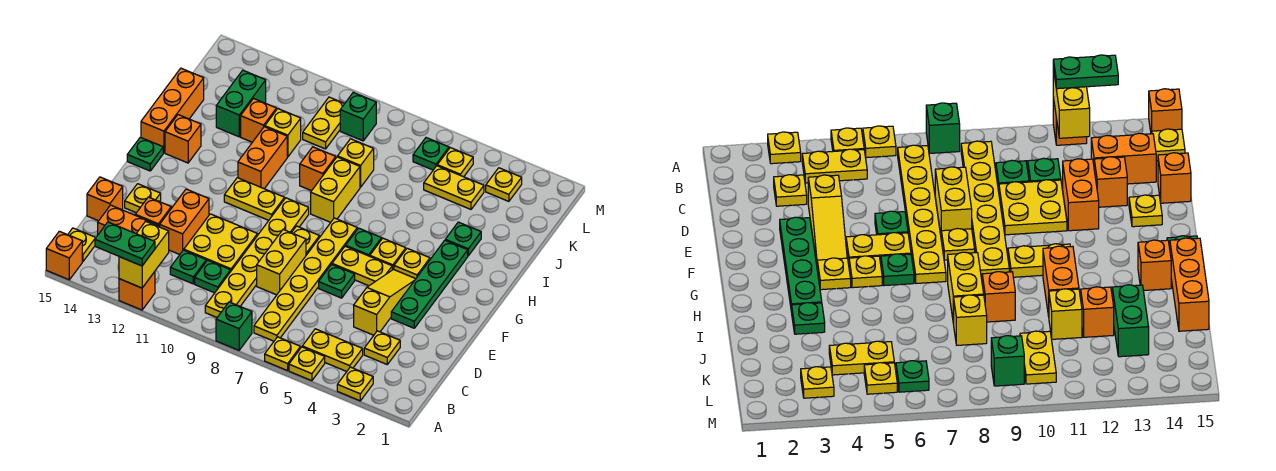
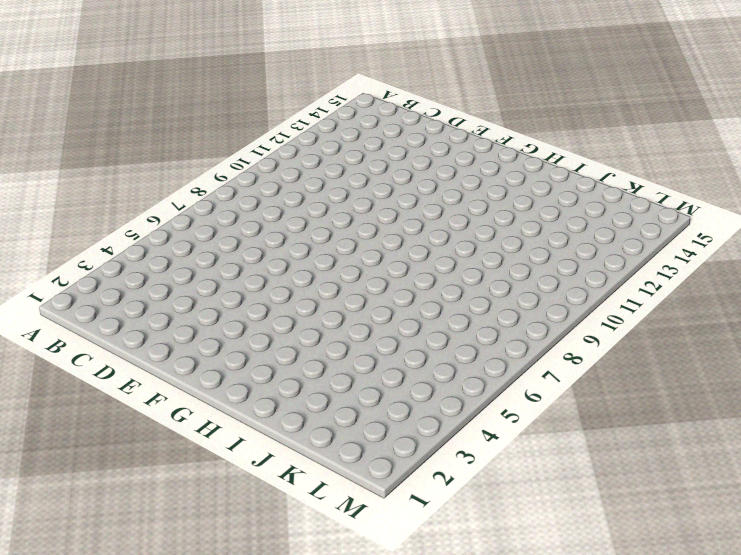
none -> yellow 1x1 plate [337,367,373,401]
none -> yellow 1x1 plate [289,347,325,381]
none -> yellow 1x1 plate [265,337,301,371]
none -> green 1x1 brick [216,302,252,350]

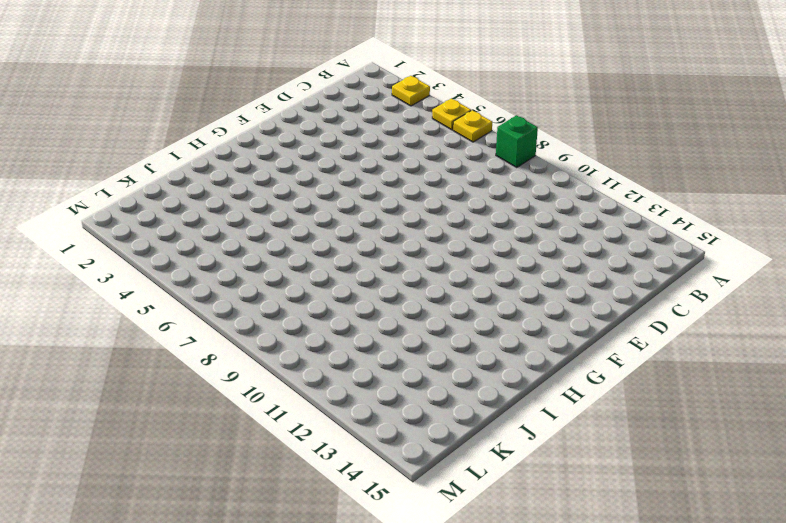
none -> orange 1x1 brick [119,272,155,310]
none -> orange 1x1 brick [46,231,82,280]
none -> yellow 1x2 plate [302,329,363,372]
none -> yellow 1x6 plate [254,218,357,341]

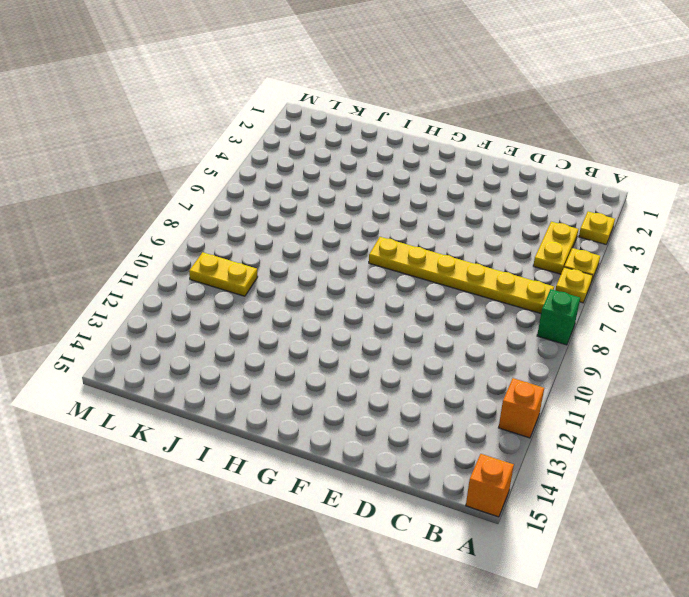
none -> yellow 1x6 plate [205,198,309,317]
none -> yellow 1x1 plate [68,228,95,262]
none -> yellow 1x1 plate [364,331,400,364]
none -> green 1x1 plate [195,260,231,293]

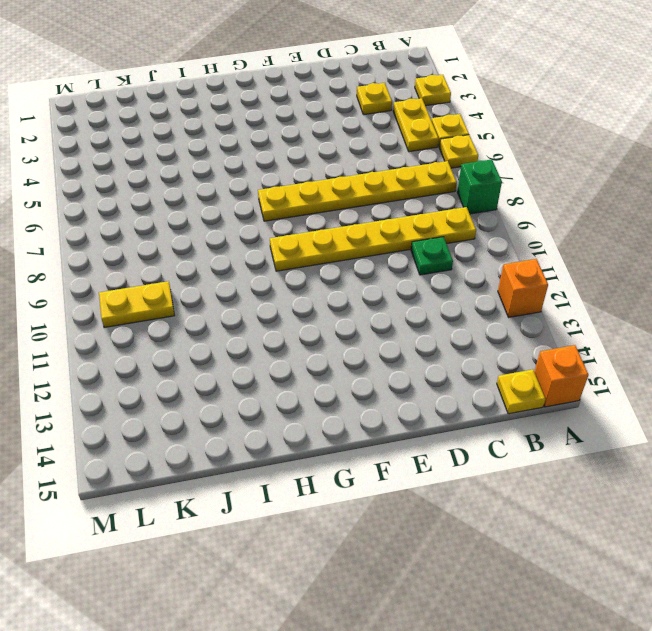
none -> green 1x1 plate [170,250,206,284]
none -> orange 1x2 brick [98,205,158,234]
none -> yellow 1x3 slope [354,270,415,335]
none -> yellow 1x2 brick [257,229,306,295]

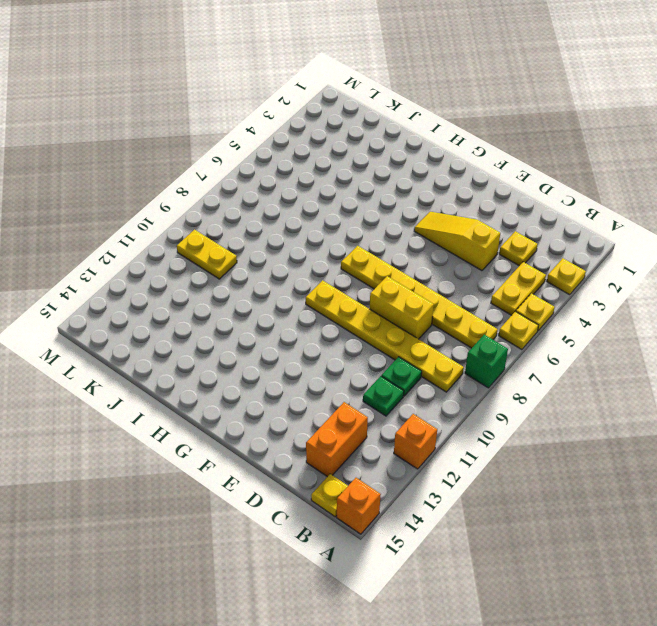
none -> yellow 2x2 plate [184,214,258,270]
none -> orange 1x2 brick [160,189,209,255]
none -> orange 1x1 brick [135,197,171,227]
none -> orange 1x1 brick [87,177,123,221]

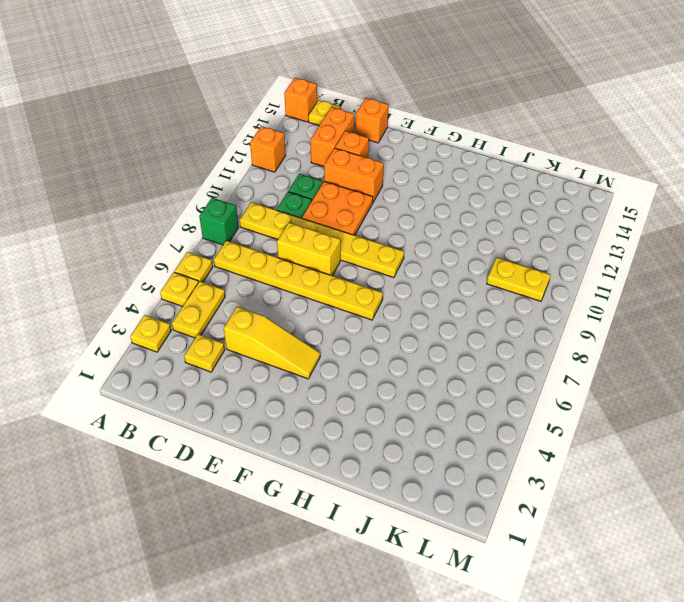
orange 2x2 plate [302,181,373,235] -> yellow 2x2 plate [184,214,258,270]
none -> green 1x4 plate [391,240,468,328]
none -> green 1x1 plate [319,264,355,298]
none -> yellow 1x1 plate [125,184,161,213]
none -> yellow 1x2 plate [332,246,392,286]

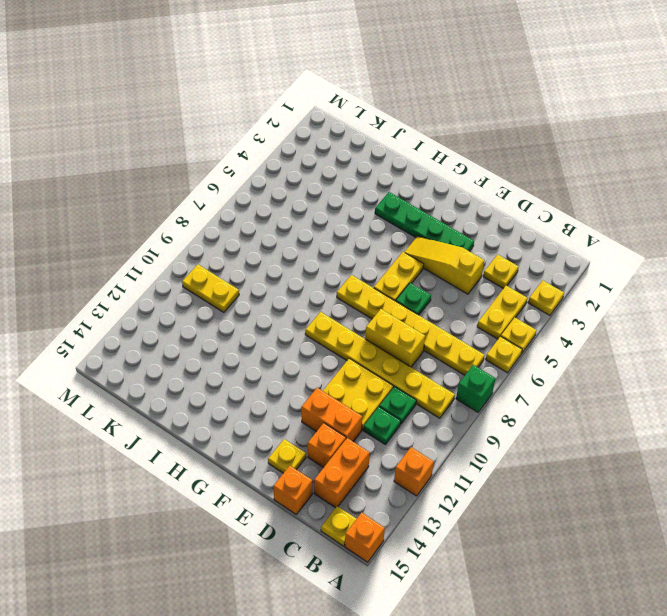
none -> yellow 1x1 plate [292,226,320,255]
none -> yellow 1x1 plate [394,248,430,279]
none -> yellow 1x1 plate [370,238,406,270]
none -> green 1x1 plate [346,228,382,256]

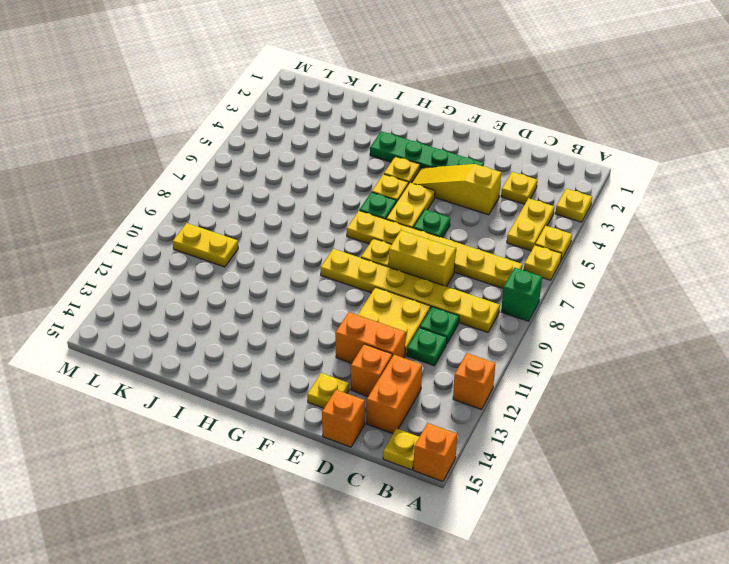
none -> yellow 1x2 plate [224,178,285,220]
none -> green 1x1 plate [127,137,163,171]
none -> yellow 1x2 brick [311,157,360,222]
none -> orange 1x2 brick [238,127,287,189]

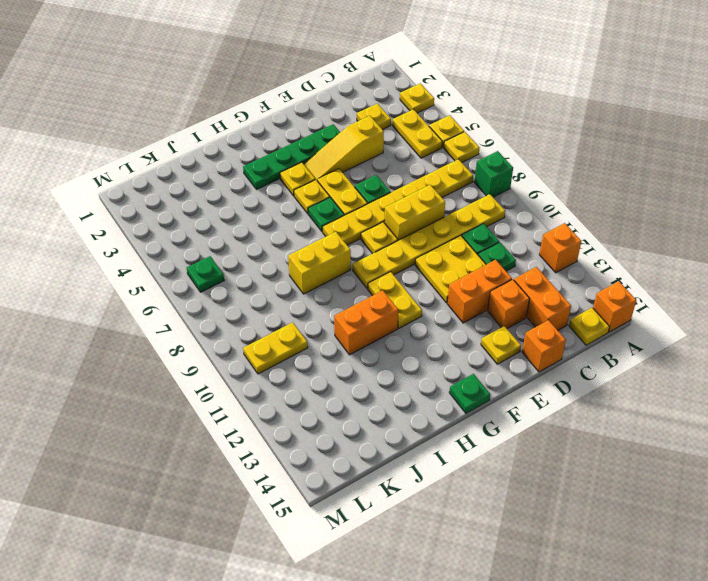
none -> orange 1x1 brick [165,115,201,163]
none -> orange 1x3 brick [141,68,204,153]
none -> green 1x1 plate [445,222,481,256]
none -> orange 1x1 brick [300,147,336,191]

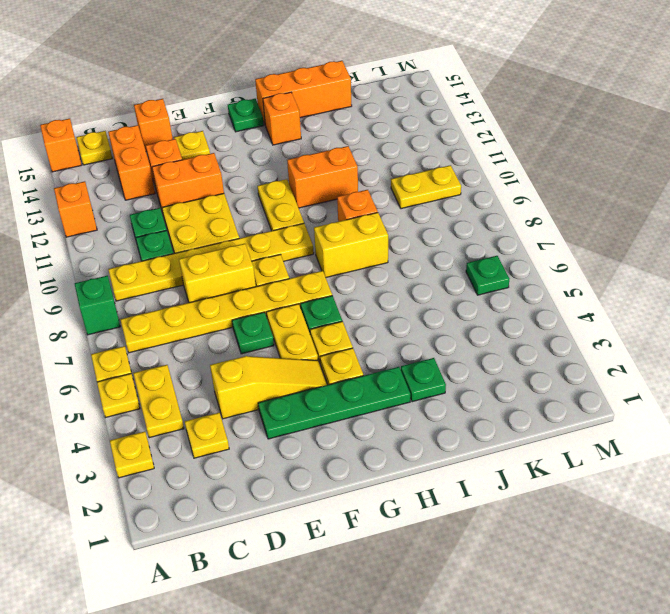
none -> yellow 1x1 brick [338,139,374,187]
none -> yellow 1x1 brick [265,109,301,157]
none -> orange 1x1 brick [241,99,277,142]
none -> green 1x2 brick [216,70,266,137]

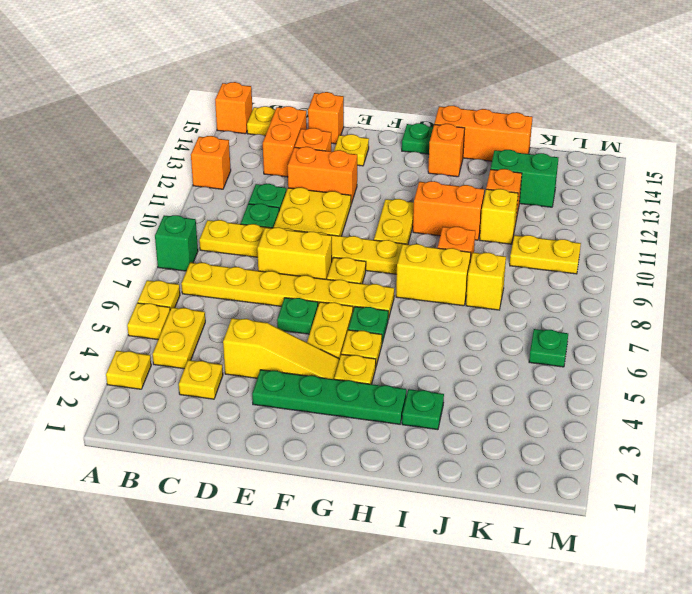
none -> yellow 1x2 plate [424,166,484,209]
none -> yellow 1x1 plate [486,168,522,201]
none -> yellow 1x1 plate [437,148,473,177]
none -> green 1x1 brick [340,93,376,141]

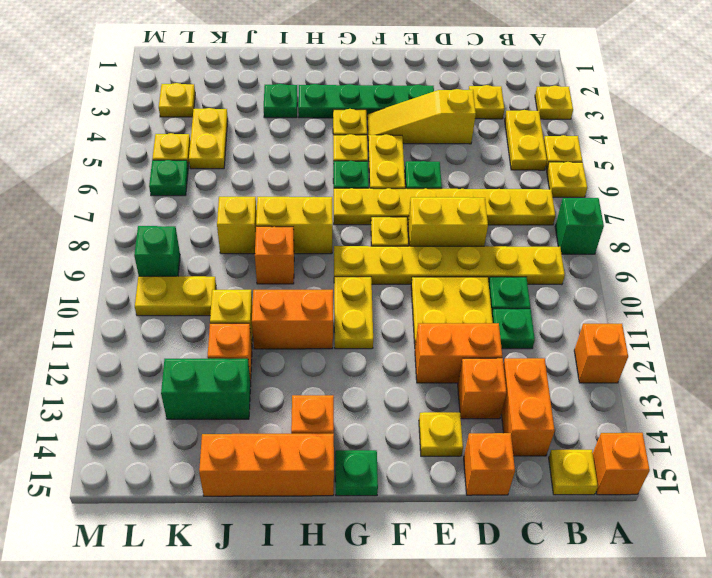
none -> yellow 1x2 brick [119,221,169,288]
none -> green 1x2 plate [95,222,155,266]

